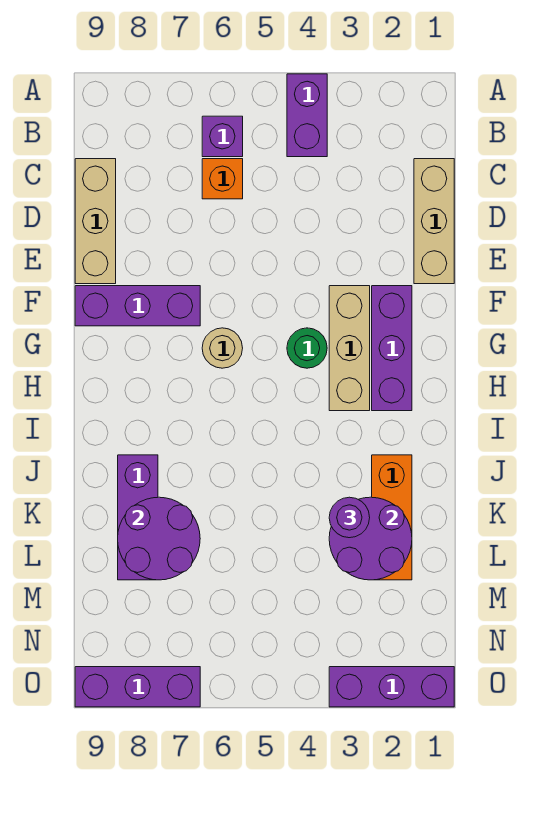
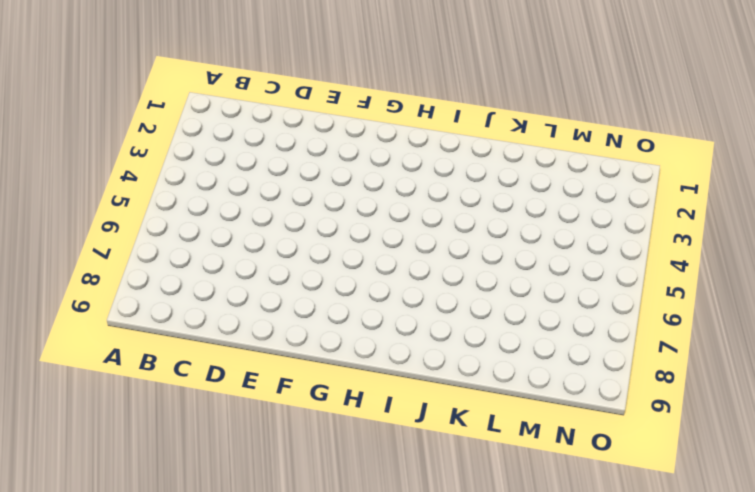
none -> purple 1x2 brick [287,74,327,157]
none -> purple 1x1 brick [202,116,243,157]
none -> tan 1x3 brick [414,159,454,284]

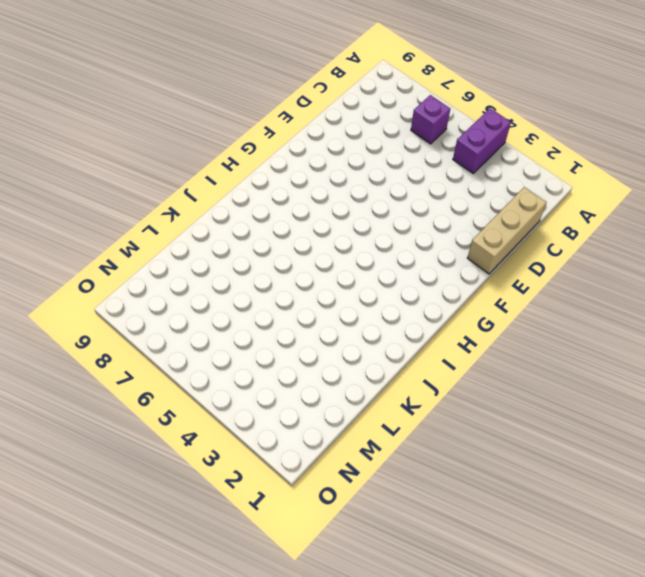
none -> orange 1x1 brick [202,159,243,199]
none -> tan 1x3 brick [75,159,116,284]
none -> purple 1x3 brick [372,286,412,411]

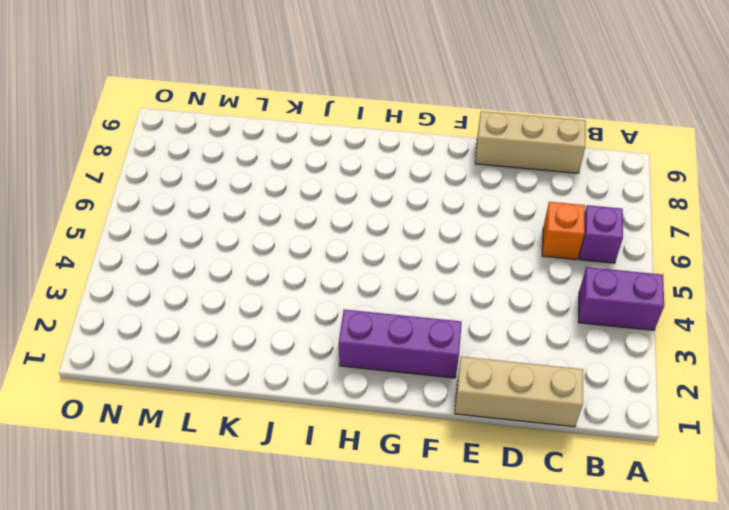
none -> tan 1x3 brick [329,286,370,411]
none -> purple 1x3 brick [75,286,200,326]
none -> green 1x1 round brick [287,328,327,368]

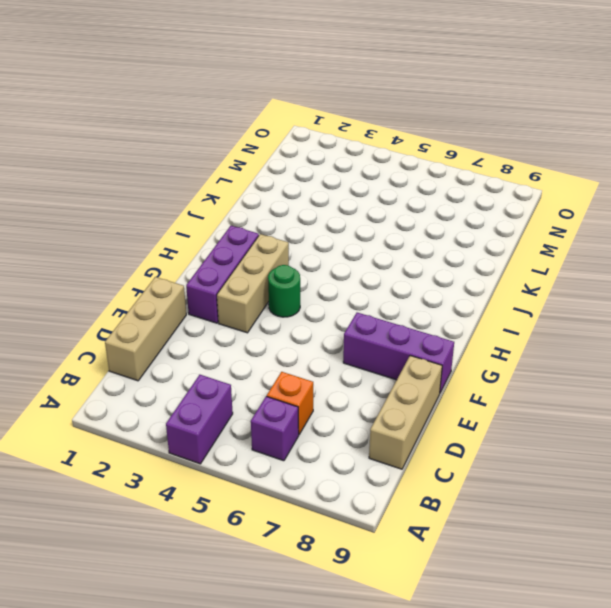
none -> tan 1x1 round brick [202,328,243,368]
none -> orange 1x3 brick [372,455,412,580]
none -> purple 1x3 brick [118,455,158,580]

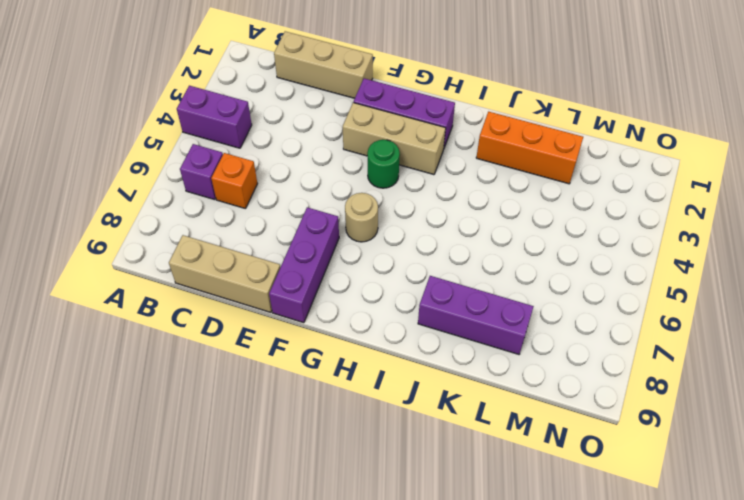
none -> purple 1x3 brick [329,667,454,707]
none -> purple 1x3 brick [75,667,200,707]
none -> purple 2x2 round brick [329,497,412,580]

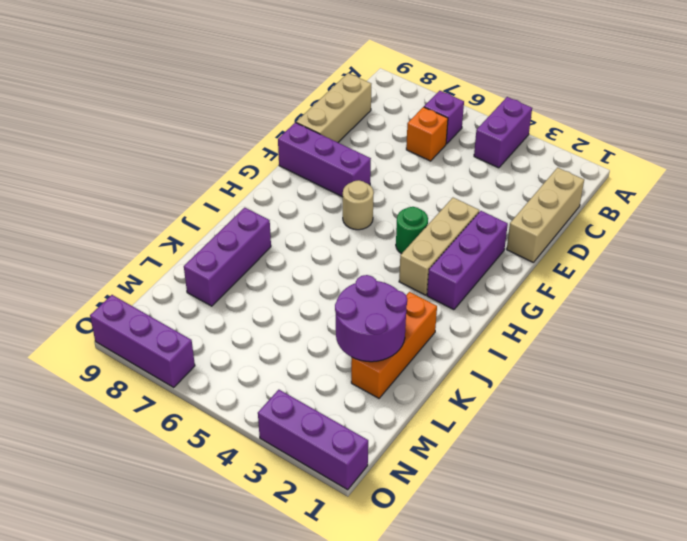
none -> purple 2x2 round brick [118,497,200,580]
none -> purple 1x1 round brick [329,497,370,538]

